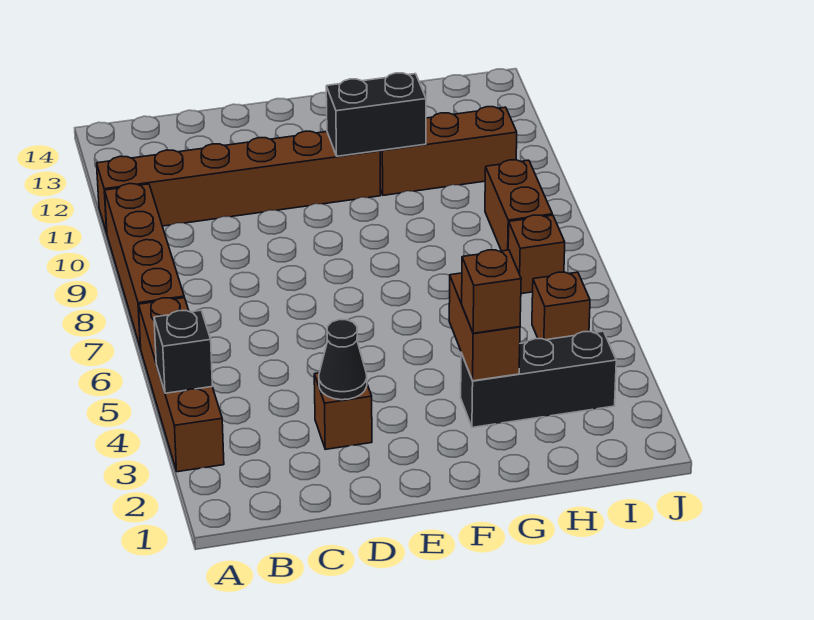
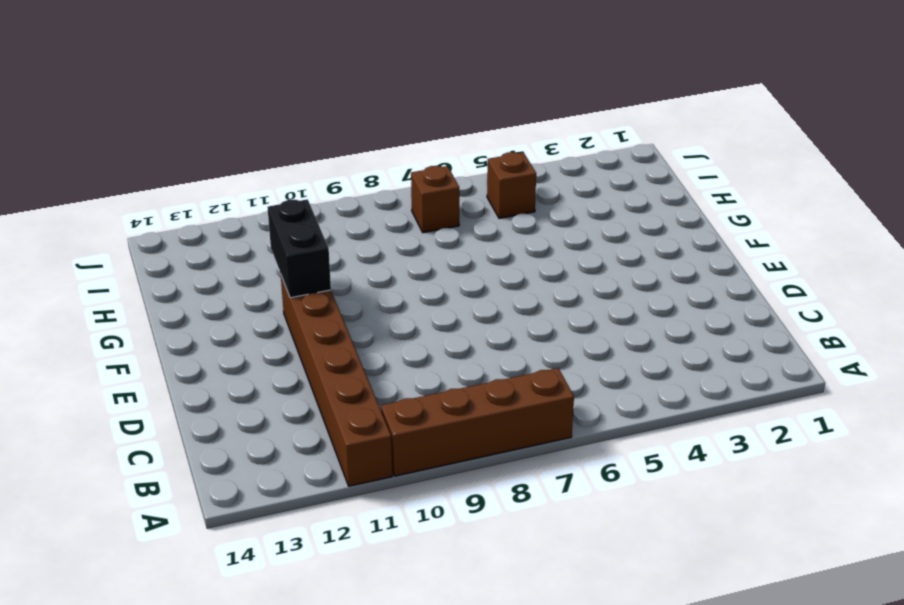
none -> brown 1x4 brick [139,298,224,472]
none -> brown 1x1 brick [314,373,372,449]
none -> black 1x3 brick [461,331,616,427]

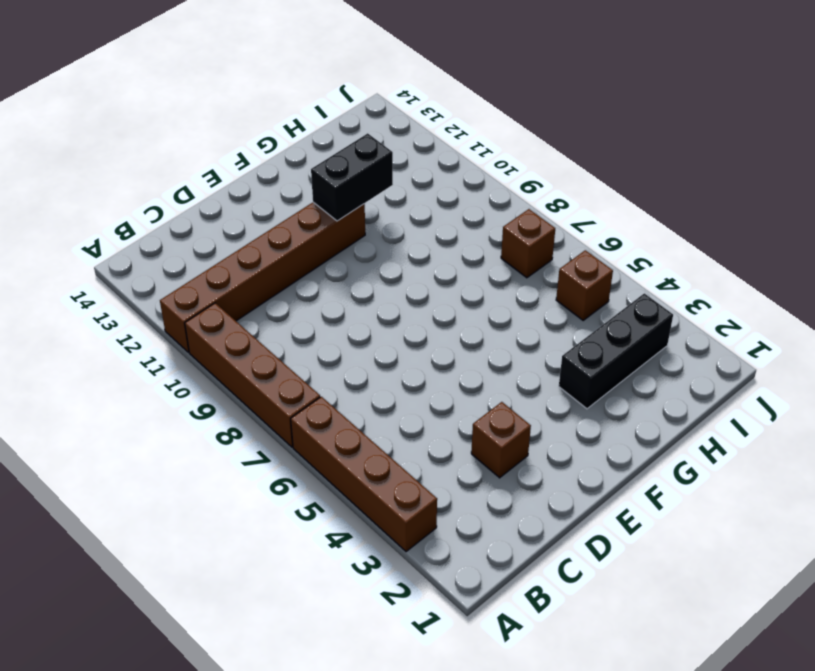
none -> brown 1x3 brick [380,107,517,195]
none -> brown 1x2 brick [485,160,552,251]
none -> black 1x1 brick [154,310,212,393]

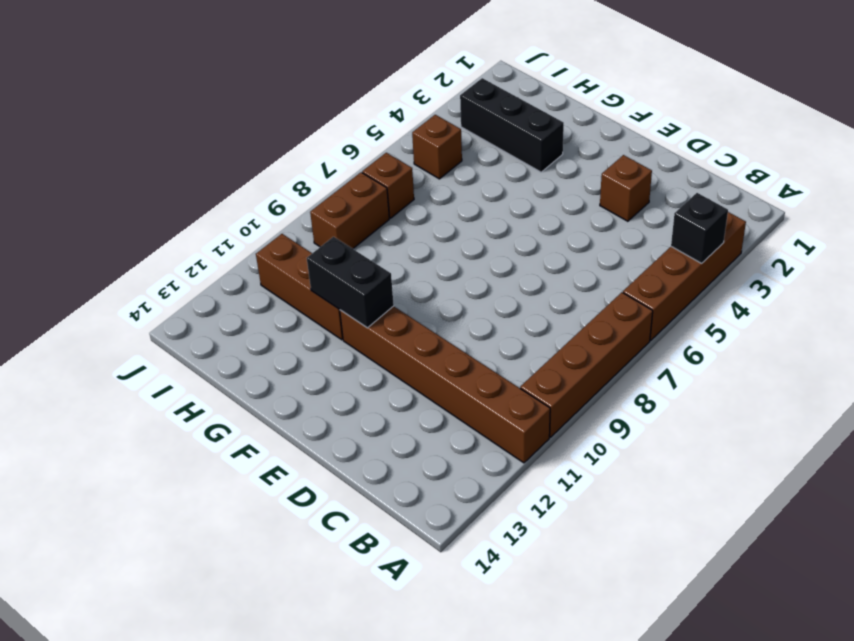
none -> black 1x1 cone [319,320,367,400]
none -> brown 1x2 brick [449,273,520,381]
none -> brown 1x1 brick [462,250,521,333]

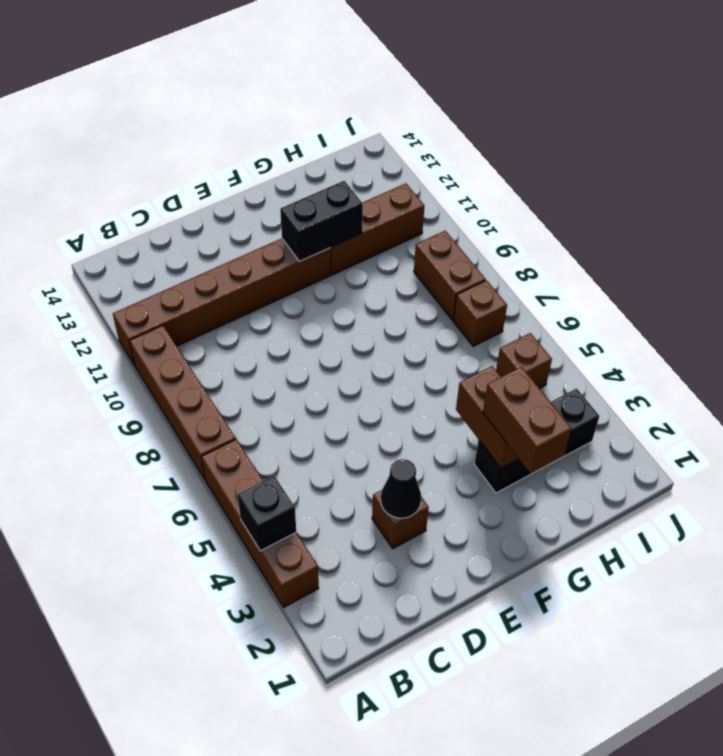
brown 1x2 brick [483,367,572,474] -> brown 1x1 brick [462,250,521,333]

